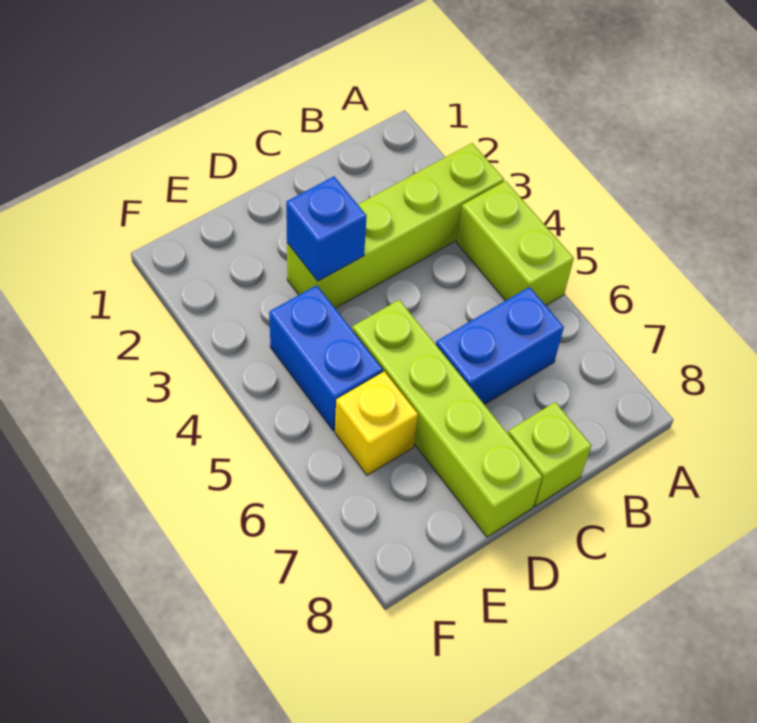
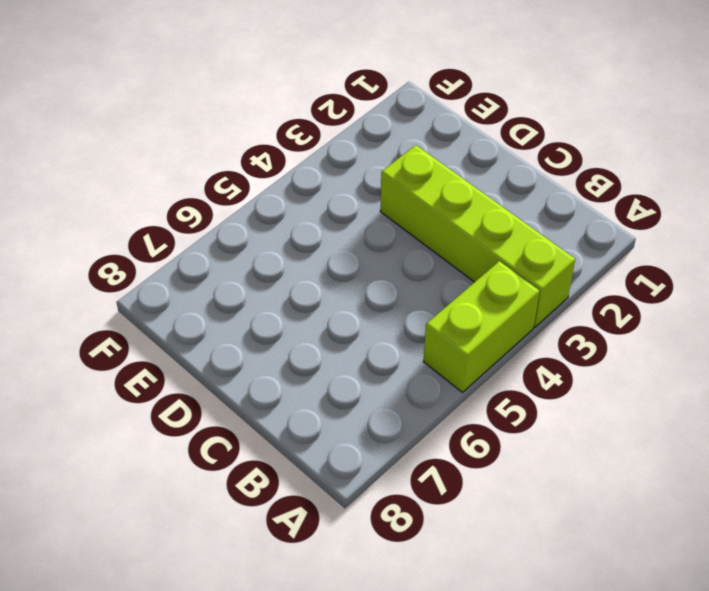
none -> blue 1x2 brick [436,287,564,405]
none -> lime 1x1 brick [508,402,591,506]

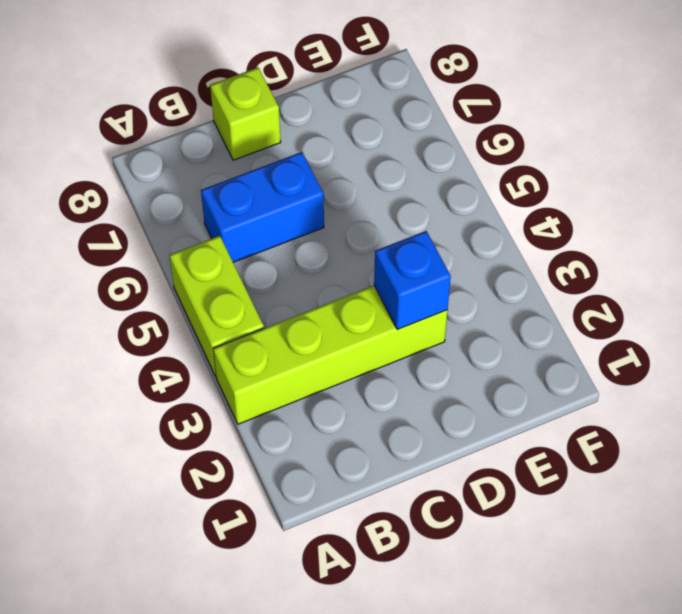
none -> lime 1x4 brick [352,300,542,537]
none -> blue 1x2 brick [269,285,383,431]

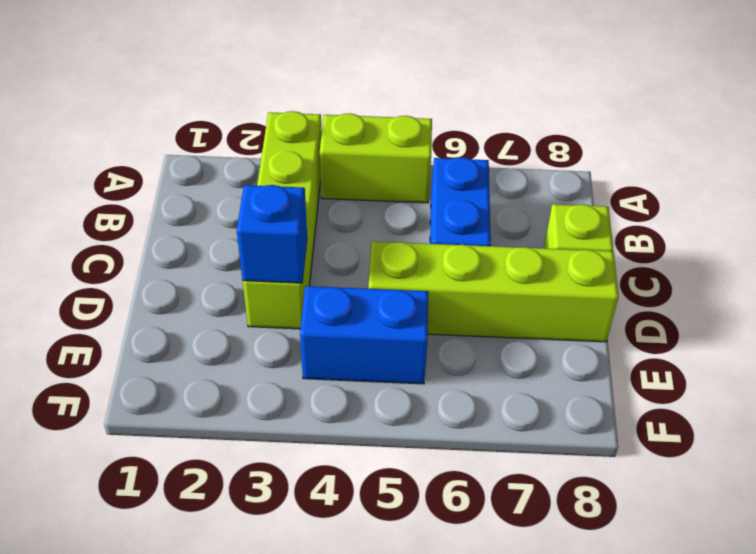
none -> yellow 1x1 brick [335,371,418,475]

